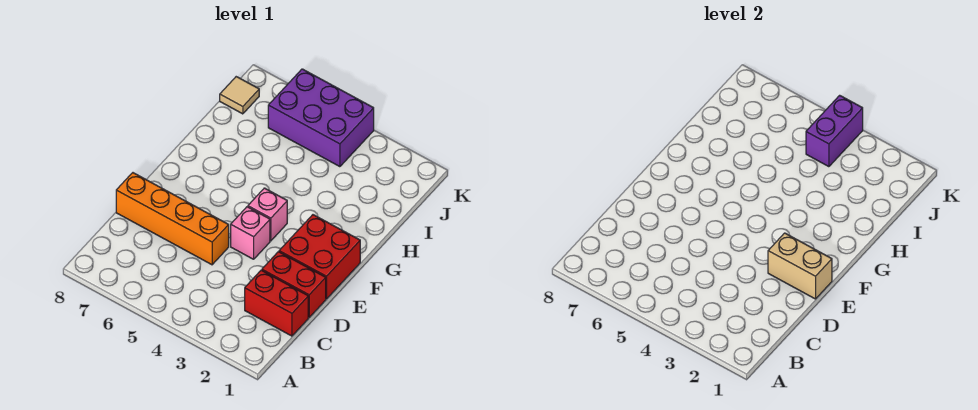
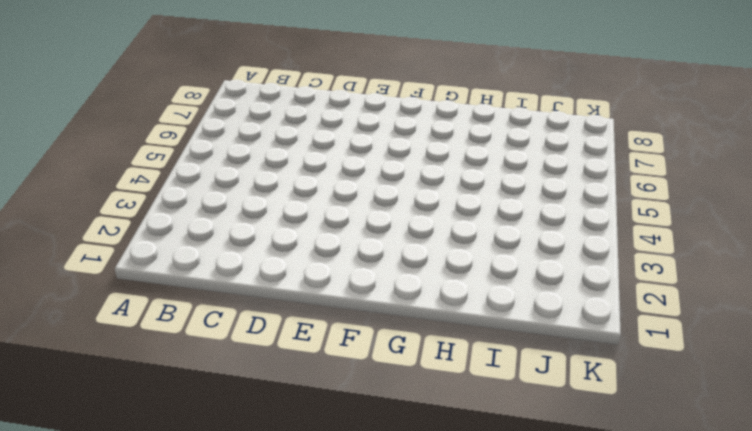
none -> red 1x2 brick [245,270,308,336]
none -> red 1x2 brick [262,252,326,317]

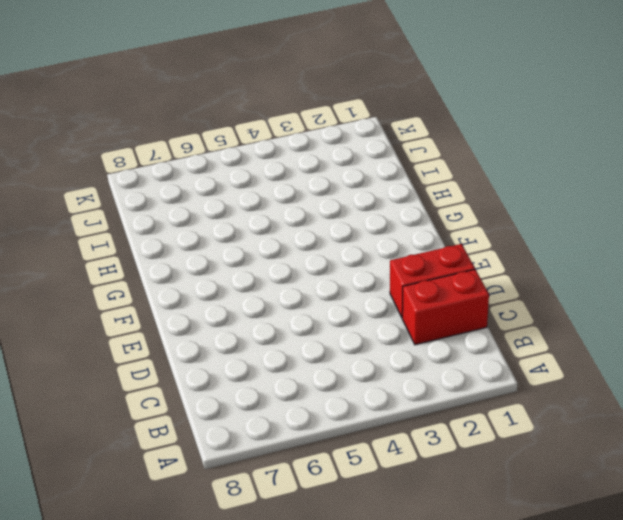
none -> orange 1x4 brick [116,173,229,265]
none -> red 2x2 brick [279,215,360,299]

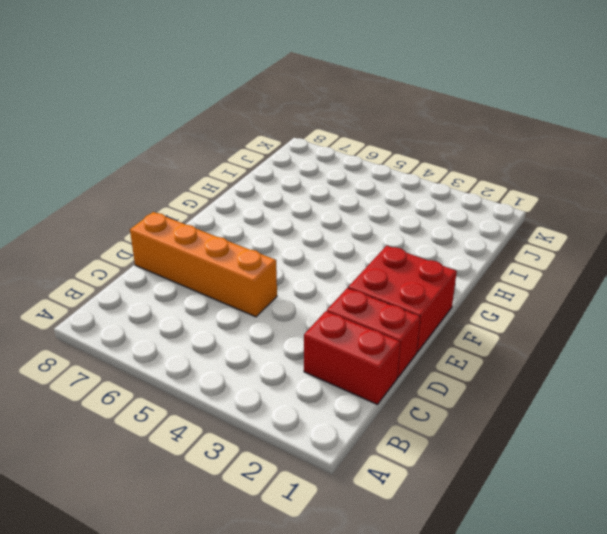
none -> pink 1x1 brick [231,207,270,259]
none -> pink 1x1 brick [248,188,287,241]

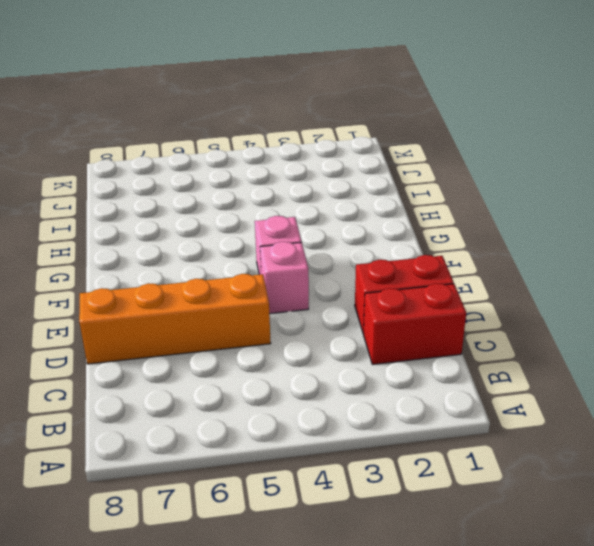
none -> red 2x2 brick [279,215,360,299]
none -> purple 2x3 brick [268,69,374,167]

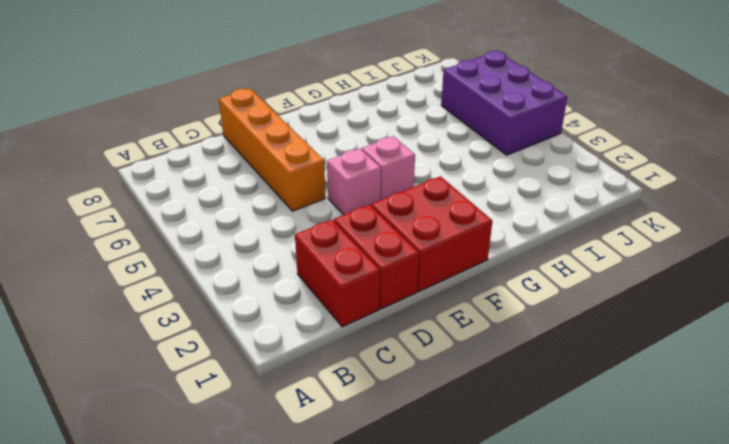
none -> tan 1x1 tile [220,77,259,114]
none -> tan 1x2 brick [768,233,832,299]

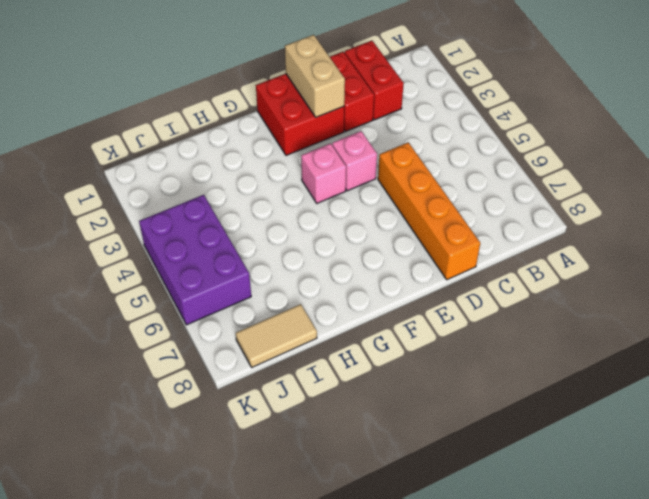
tan 1x2 tile [236,304,317,367] -> tan 1x1 tile [220,77,259,114]
none -> purple 1x2 brick [806,95,863,167]

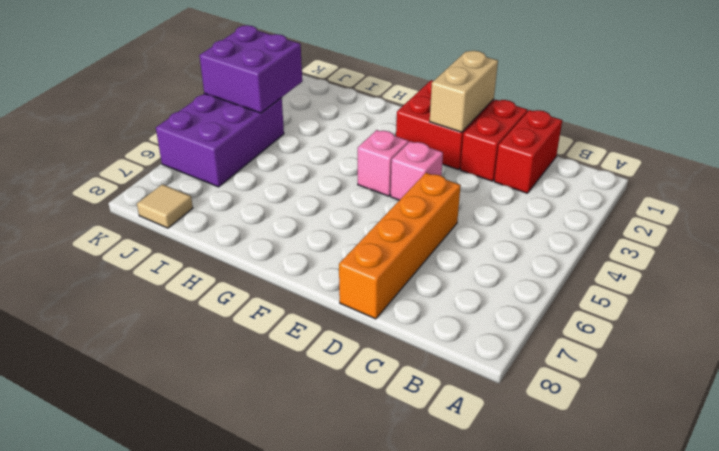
purple 2x2 brick [199,25,302,113] -> purple 1x2 brick [806,95,863,167]

